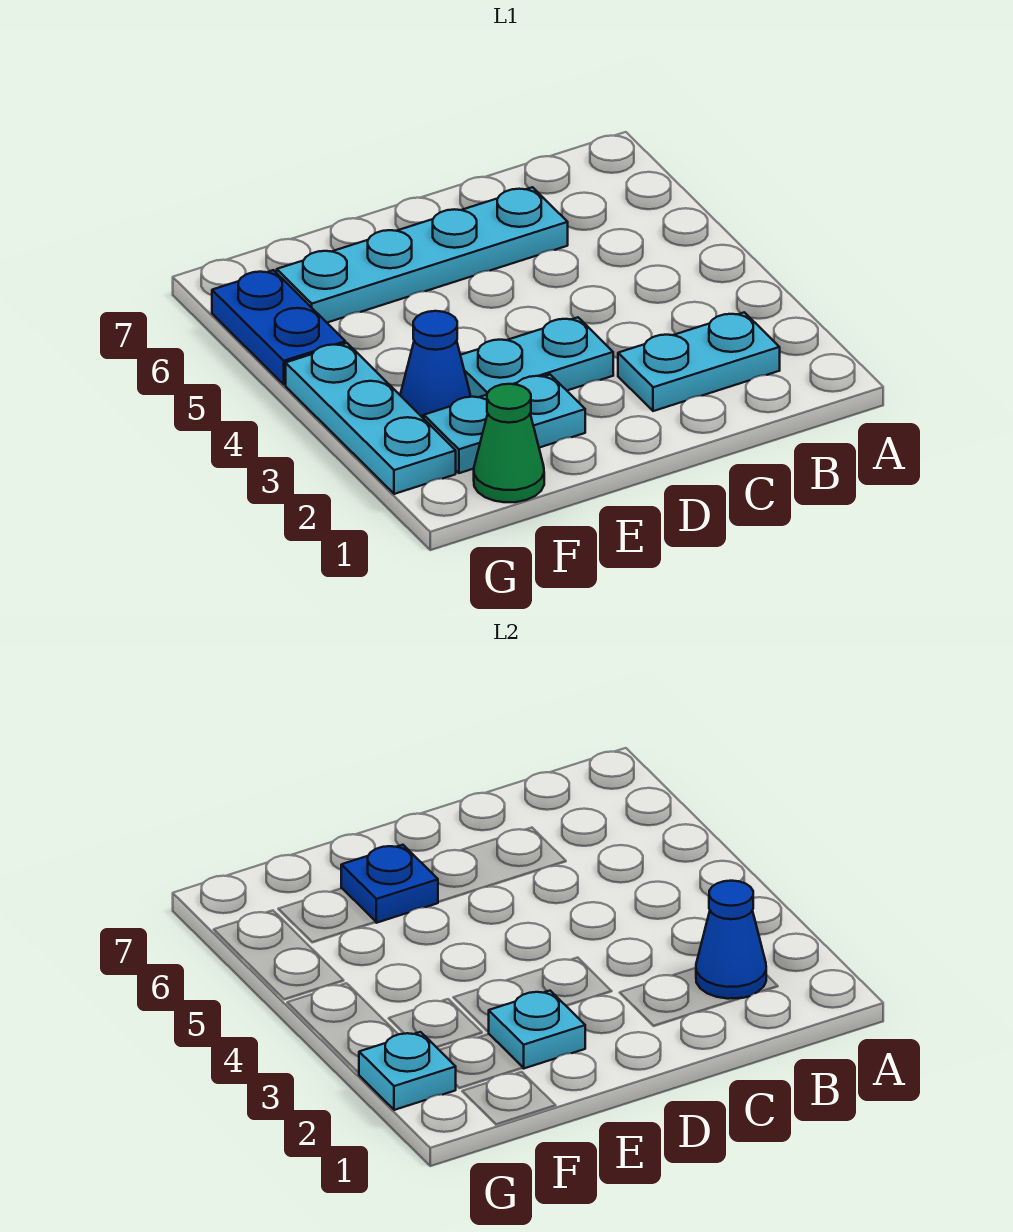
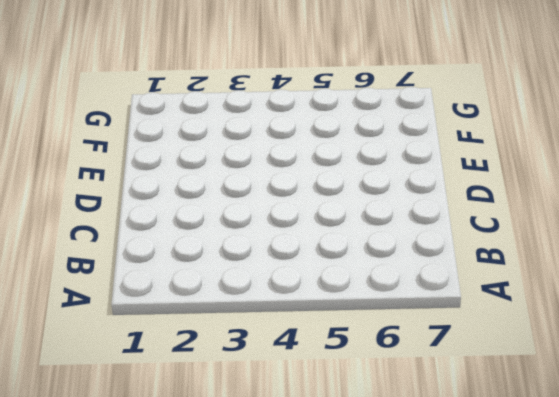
none -> cyan 1x2 plate [618,312,780,411]
none -> cyan 1x4 plate [277,187,568,323]
none -> cyan 1x2 plate [460,317,613,397]

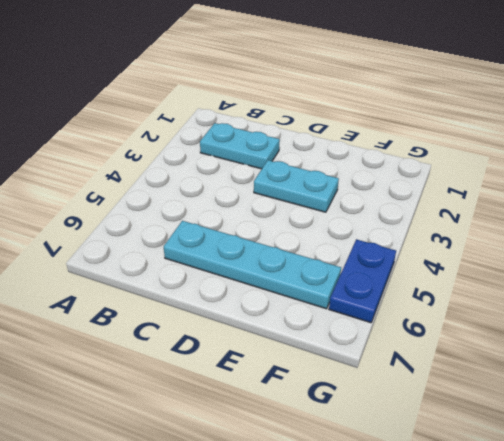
none -> cyan 1x2 plate [424,375,585,473]
none -> green 1x1 cone [474,384,544,502]
none -> blue 1x1 cone [400,311,470,419]

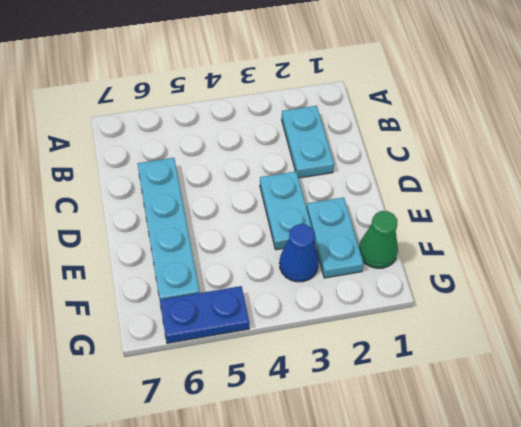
none -> cyan 1x3 plate [286,343,456,494]
none -> blue 1x1 cone [696,881,766,999]
none -> cyan 1x1 plate [489,991,585,1068]

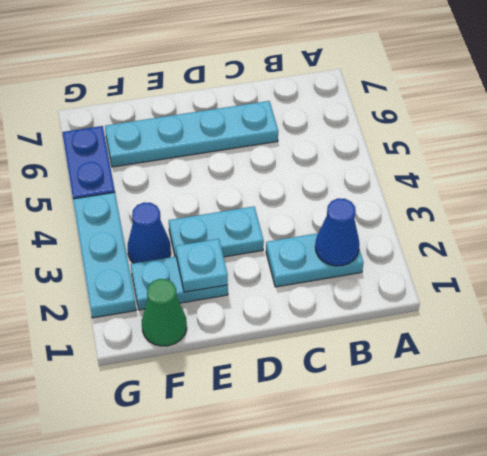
none -> blue 1x1 plate [341,845,438,923]
none -> cyan 1x1 plate [359,1032,456,1110]

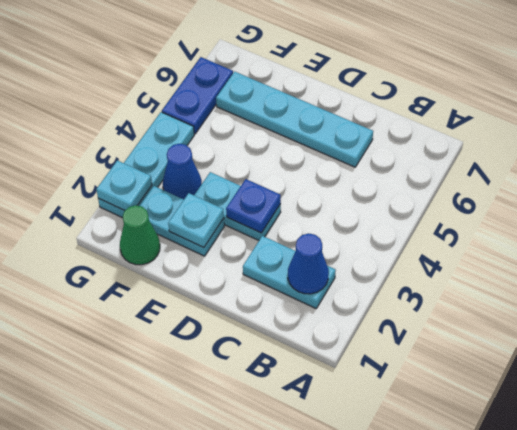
blue 1x1 plate [226,179,281,233] -> blue 1x1 plate moved to [341,845,438,923]

